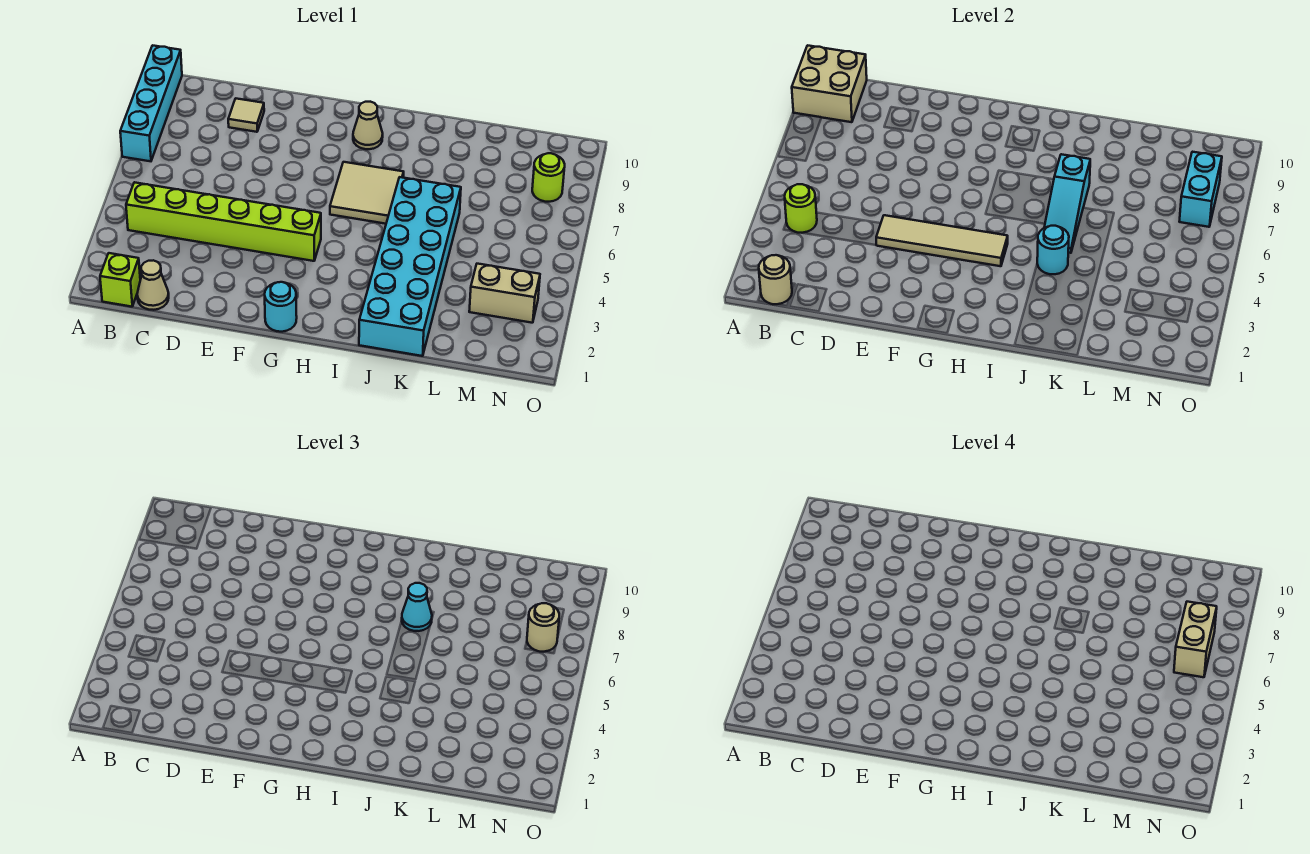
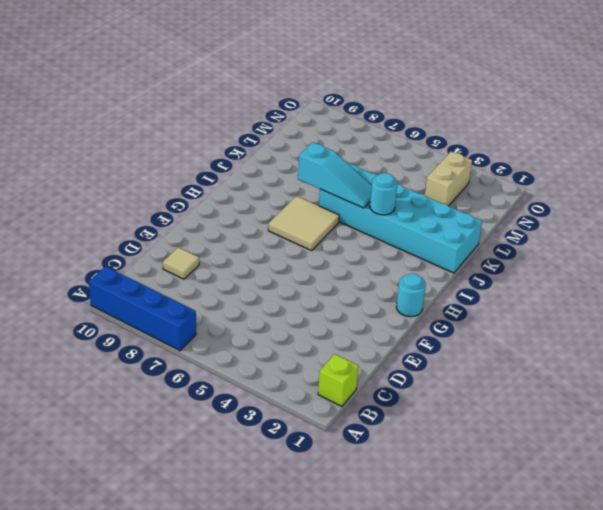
blue 1x4 brick [89,266,196,351] -> cyan 1x4 brick [120,45,182,161]
none -> lime 1x6 brick [126,182,321,261]
none -> tan 1x1 cone [137,260,169,310]
none -> tan 1x1 cone [353,102,383,149]

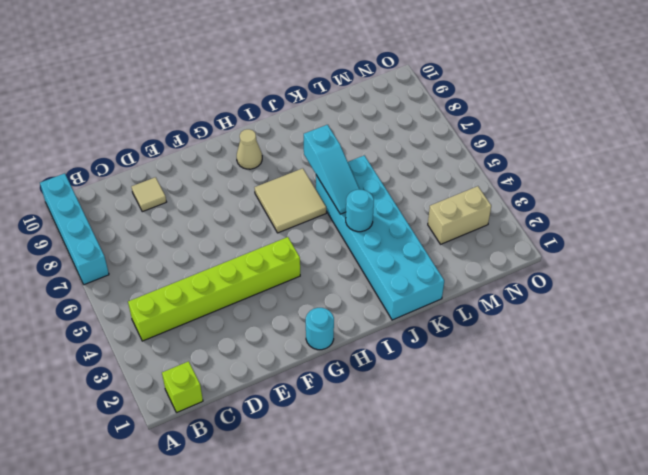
none -> tan 1x1 cone [137,260,169,310]
none -> lime 1x1 round brick [532,153,565,202]
none -> tan 2x2 brick [792,45,867,122]

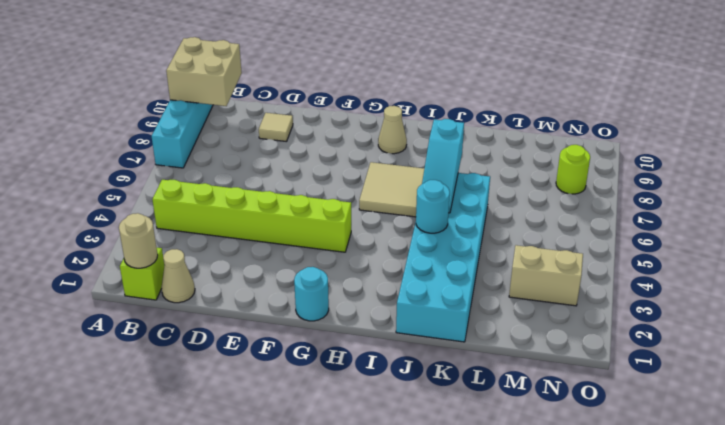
none -> lime 1x1 round brick [785,184,817,233]
none -> tan 1x4 tile [876,215,1008,266]
none -> cyan 1x2 brick [1179,152,1222,227]

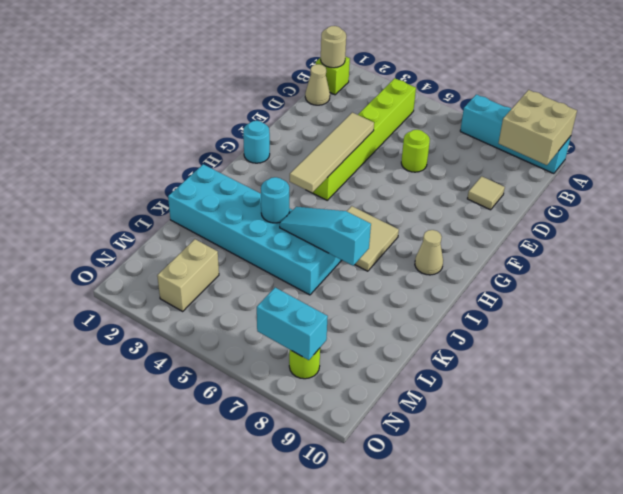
lime 1x1 round brick [401,130,430,172] -> lime 1x1 round brick moved to [785,184,817,233]
none -> cyan 1x1 cone [402,583,432,631]
none -> tan 1x1 round brick [527,603,559,652]
none -> tan 1x2 brick [1174,602,1217,677]

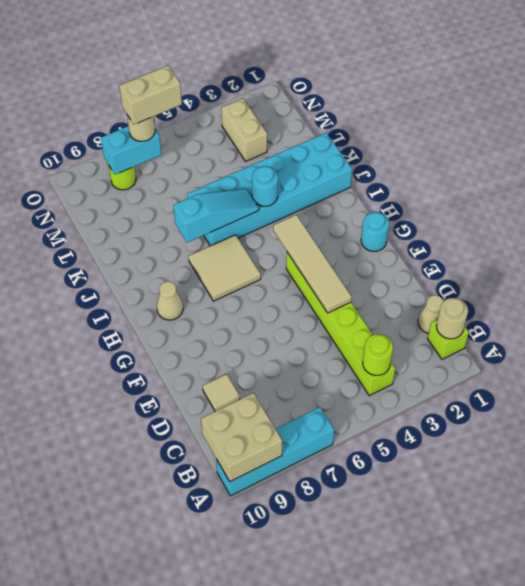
none -> cyan 1x1 cone [402,583,432,631]

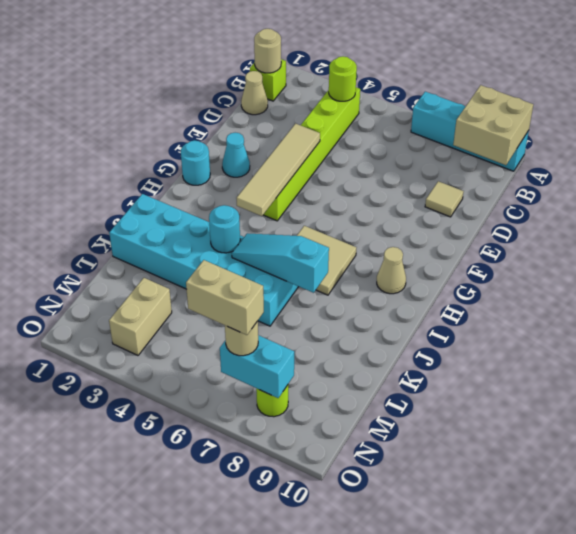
cyan 1x1 cone [222,133,250,177] -> cyan 1x1 cone moved to [402,583,432,631]

